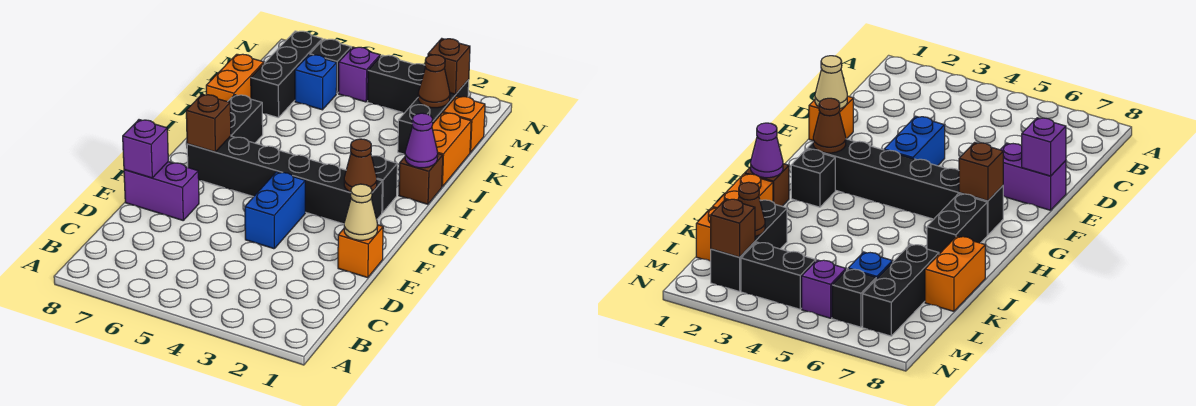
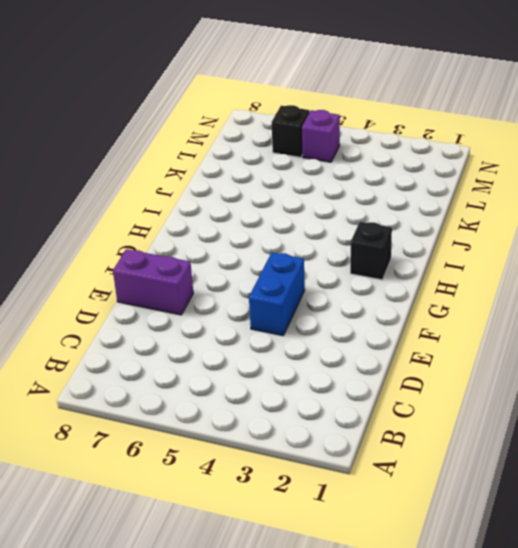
none -> orange 1x1 brick [338,225,383,278]
none -> black 1x6 brick [187,136,382,224]
none -> black 1x2 brick [228,95,263,143]

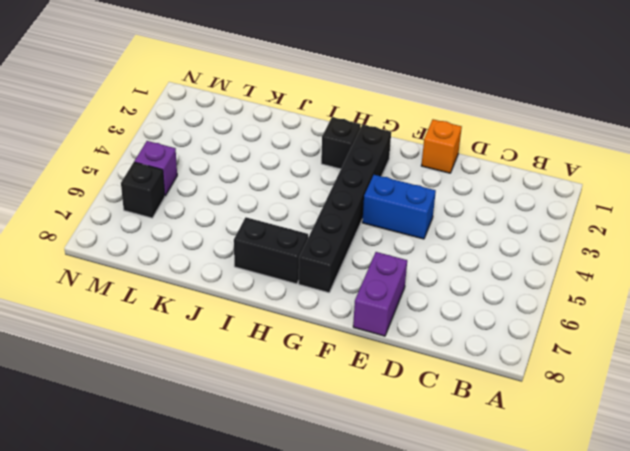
none -> brown 1x1 brick [399,154,443,204]
none -> orange 1x2 brick [432,113,471,186]
none -> orange 1x2 brick [206,54,264,102]

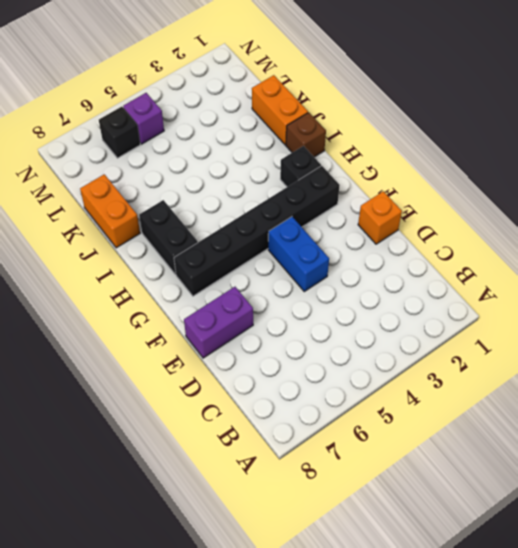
none -> black 1x3 brick [398,80,469,154]
none -> black 1x3 brick [251,31,322,118]
none -> orange 1x1 brick [443,96,485,152]

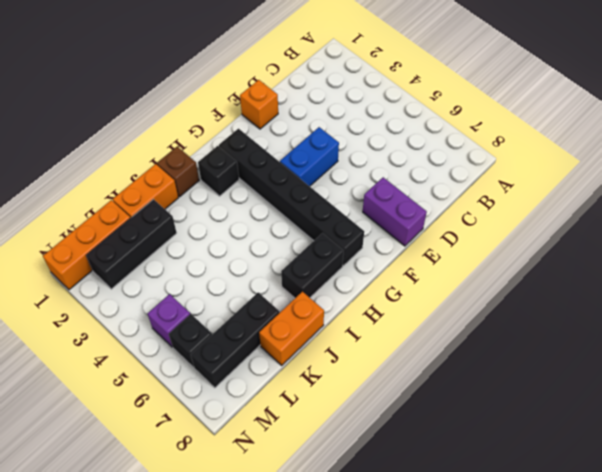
orange 1x3 brick [43,200,130,290] -> orange 1x1 brick [443,96,485,152]
none -> blue 1x1 brick [295,55,337,110]
none -> black 1x2 brick [368,55,425,113]
none -> tan 1x1 cone [344,184,377,240]

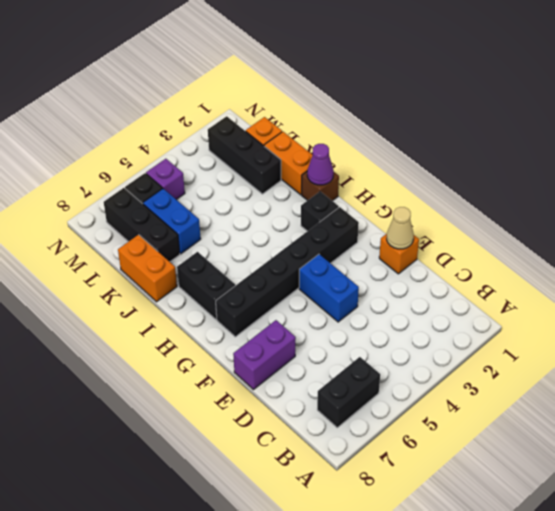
black 1x2 brick [317,357,380,428] -> black 1x2 brick moved to [368,55,425,113]
blue 1x2 brick [143,189,201,254] -> blue 1x1 brick [295,55,337,110]
none -> purple 1x1 brick [123,120,168,178]
none -> brown 1x1 cone [344,139,377,192]
none -> brown 1x1 brick [186,94,231,152]

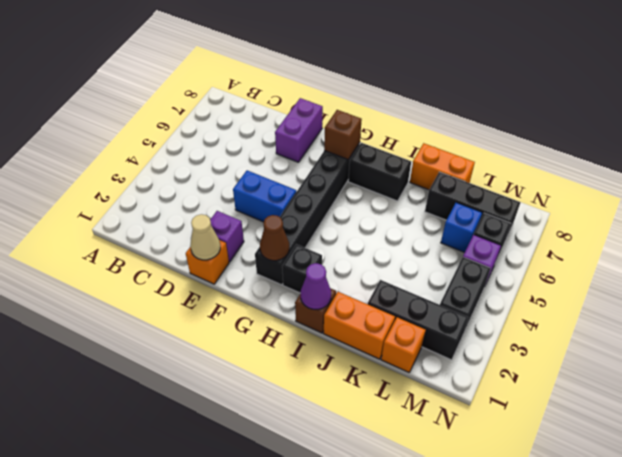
purple 1x1 brick [210,211,244,262] -> purple 1x1 brick moved to [123,120,168,178]
none -> brown 1x1 cone [418,55,450,108]
none -> brown 1x1 brick [428,39,470,94]

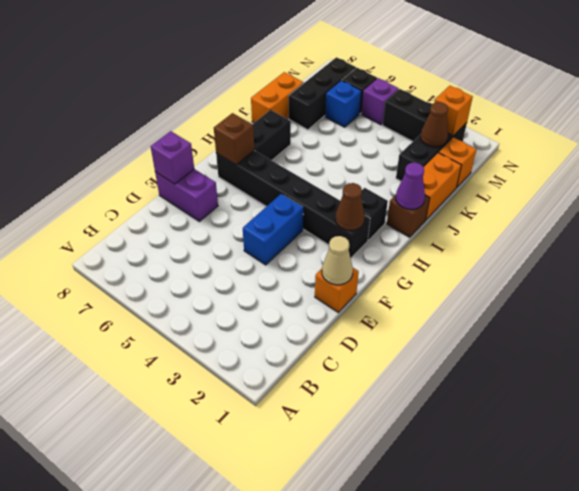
orange 1x1 brick [435,86,473,136] -> brown 1x1 brick [428,39,470,94]

